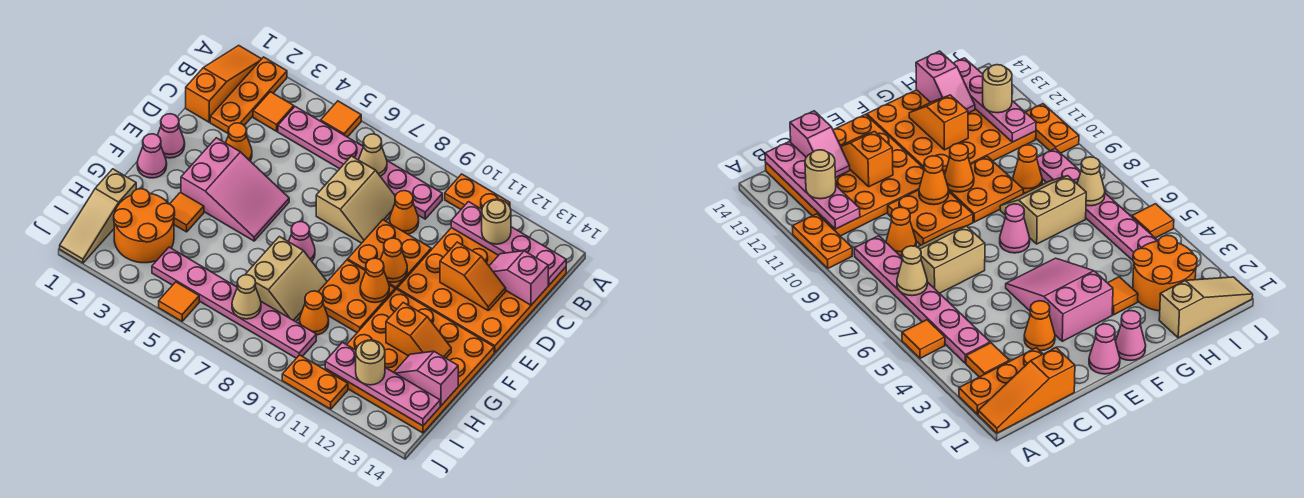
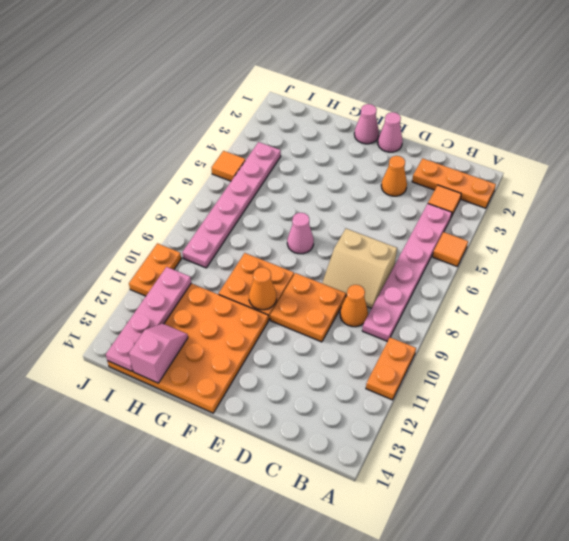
none -> orange 1x3 slope [186,45,261,122]
none -> orange 4x4 plate [397,228,566,352]
none -> pink 2x3 slope [181,138,289,241]
none -> orange 1x1 tile [170,192,204,232]

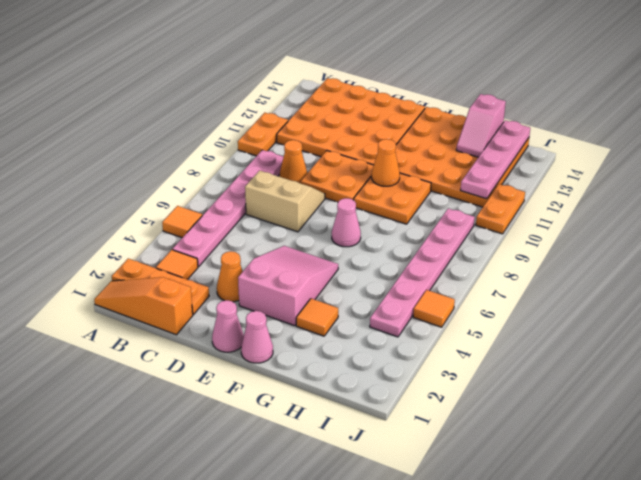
none -> tan 2x2 slope [245,237,327,322]
none -> tan 1x3 slope [60,169,136,263]
none -> orange 2x2 round brick [114,189,175,263]
none -> orange 1x1 cone [299,291,329,335]

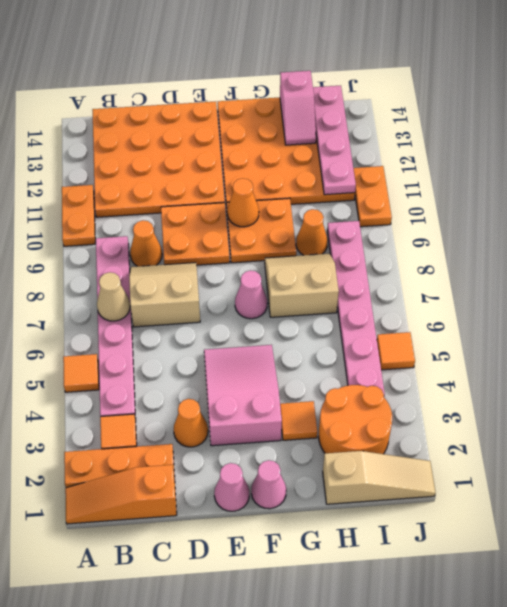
none -> pink 1x4 plate [451,202,566,285]
none -> pink 1x2 slope [489,251,548,305]
none -> orange 1x2 slope [440,242,506,310]
none -> orange 1x1 cone [380,238,407,282]

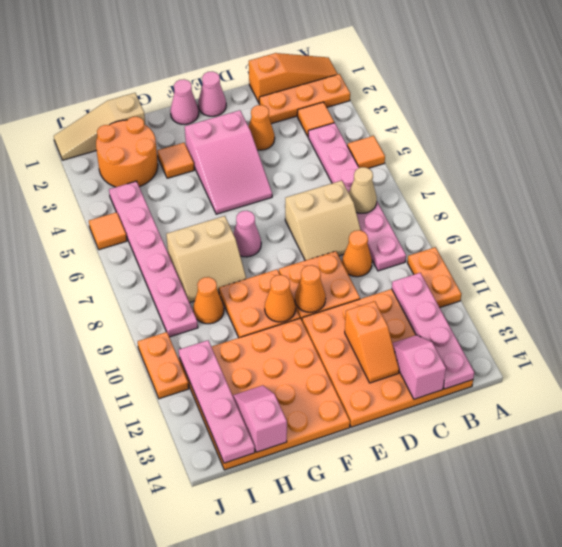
none -> orange 1x2 slope [386,303,451,358]
none -> tan 1x1 cone [232,275,261,319]
none -> tan 1x1 round brick [482,199,511,244]
none -> tan 1x1 round brick [356,340,385,385]

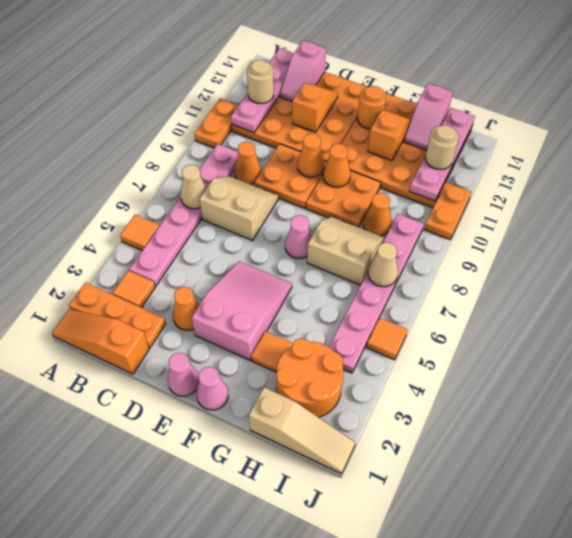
orange 1x1 round brick [357,86,386,129] -> none

